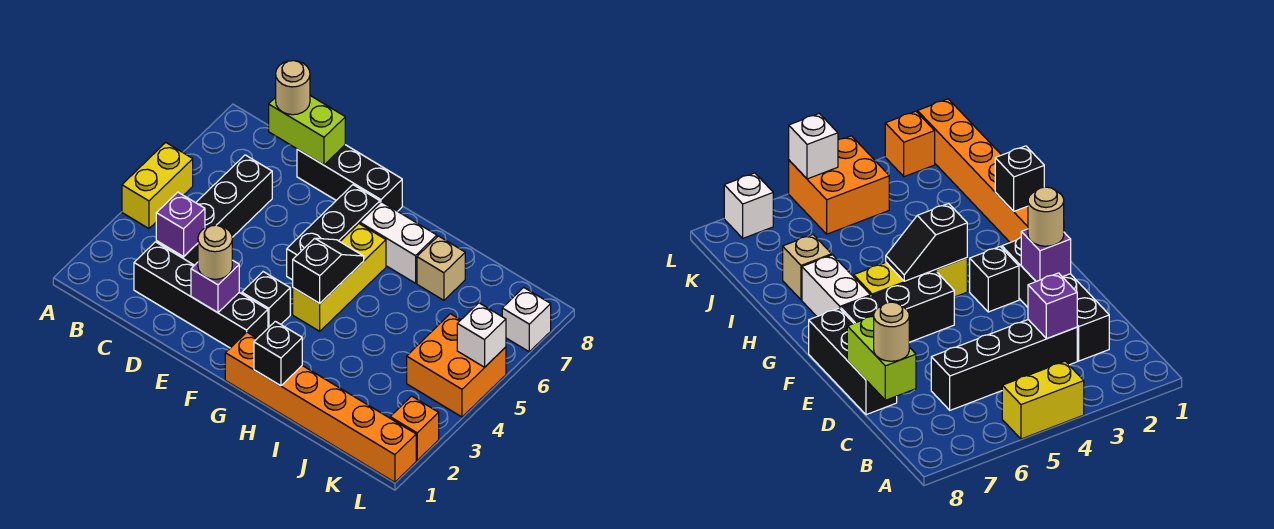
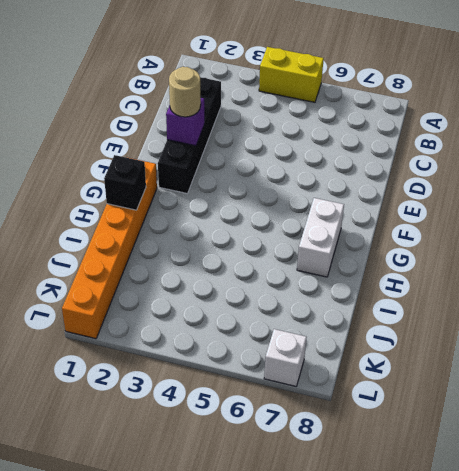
none -> black 1x4 brick [156,155,272,265]
none -> black 1x3 brick [297,145,402,211]
none -> black 1x1 brick [242,272,290,328]

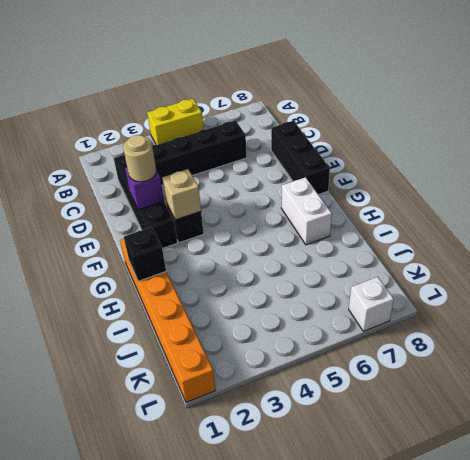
tan 1x1 brick [162,169,201,220] -> tan 1x1 brick moved to [417,236,465,300]
none -> black 1x3 brick [287,185,380,280]
none -> yellow 1x3 brick [293,224,386,331]
none -> orange 2x2 brick [407,314,506,417]

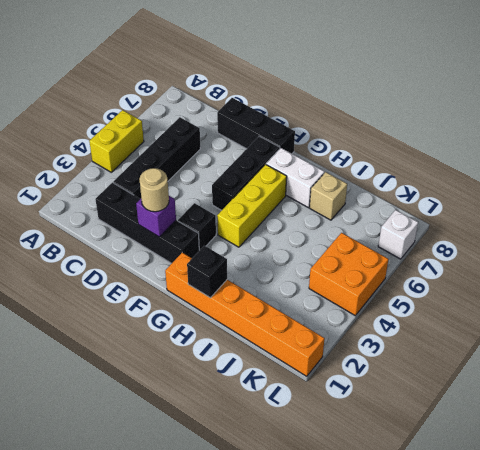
none -> orange 1x1 brick [390,396,439,460]
none -> purple 1x1 brick [156,192,205,257]
none -> lime 1x2 brick [269,96,345,165]

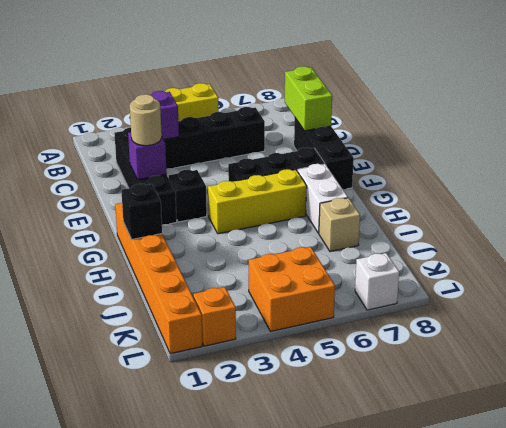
none -> black 1x2 slope [293,238,364,303]
none -> white 1x1 brick [457,303,506,367]
none -> tan 1x1 round brick [276,61,310,115]

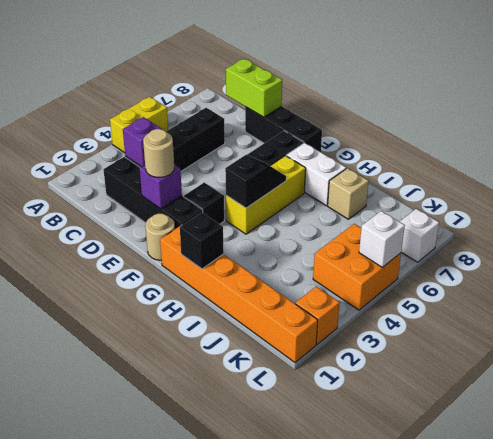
tan 1x1 round brick [145,214,175,260] -> tan 1x1 round brick moved to [276,61,310,115]

